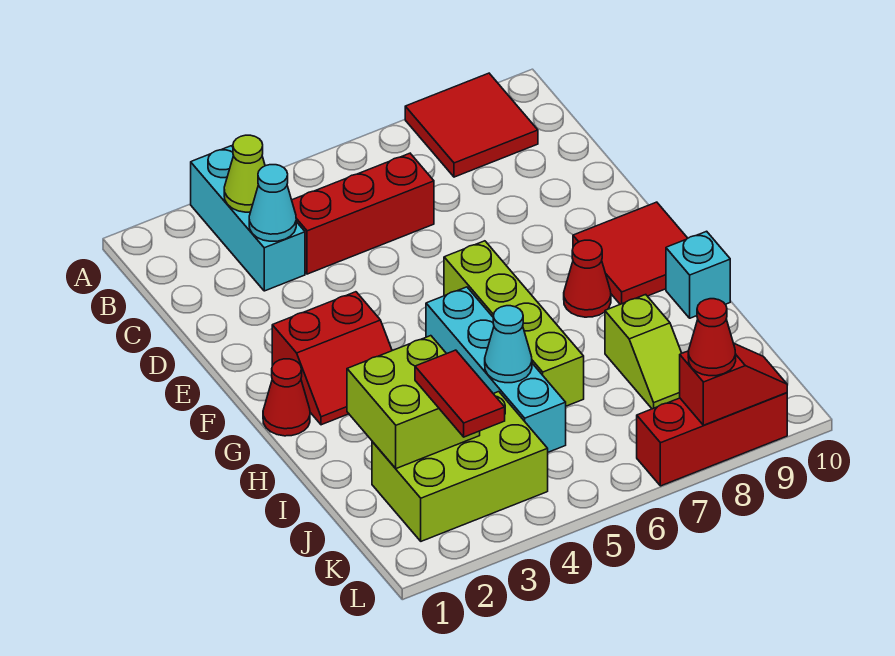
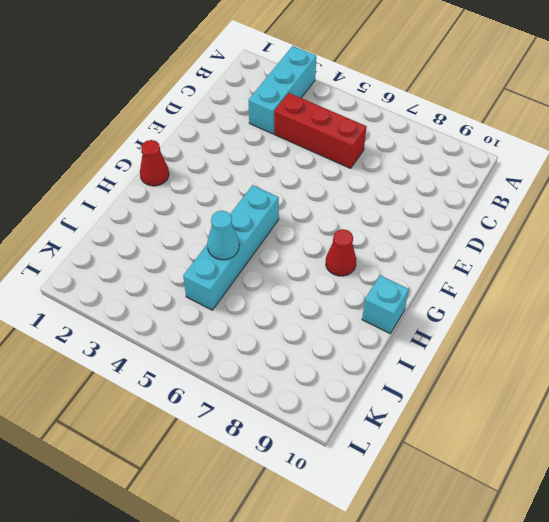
none -> red 2x2 tile [405,73,538,177]
none -> red 2x2 slope [272,292,392,425]
none -> lime 1x4 brick [444,241,584,406]

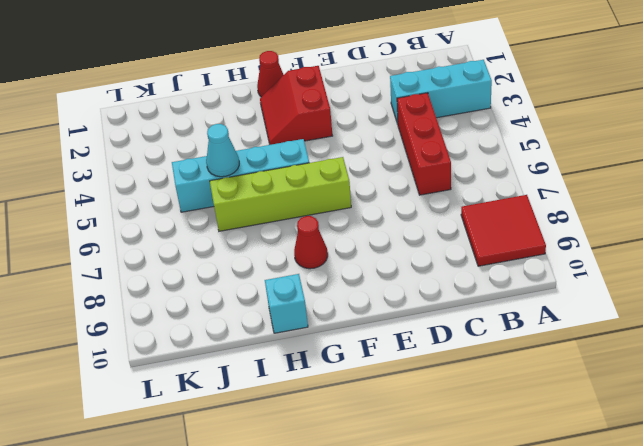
none -> red 2x2 tile [573,202,688,304]
none -> lime 1x2 slope [605,295,682,409]
none -> lime 2x3 brick [372,392,548,541]

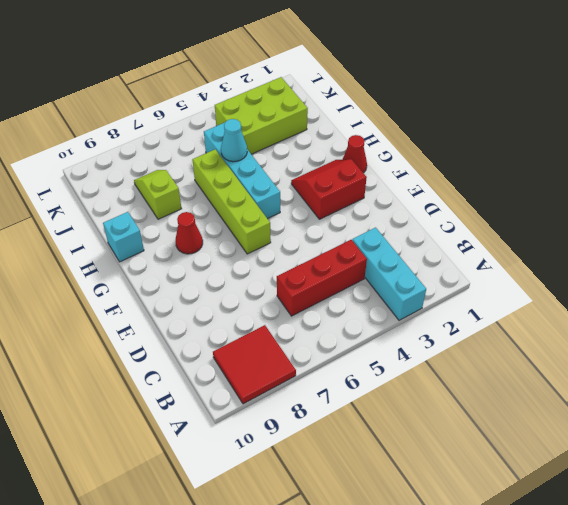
none -> red 2x2 tile [573,202,688,304]
none -> red 1x3 brick [637,393,787,486]
none -> lime 1x1 cone [224,135,265,212]

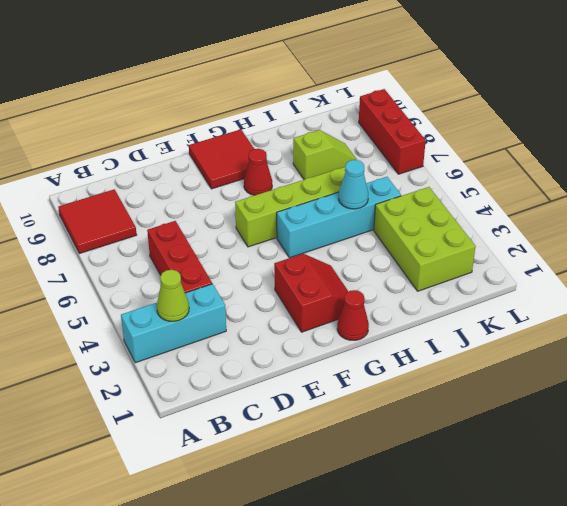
none -> cyan 1x1 brick [666,231,730,318]
none -> cyan 1x1 cone [249,165,296,241]
none -> lime 2x2 brick [347,336,480,469]

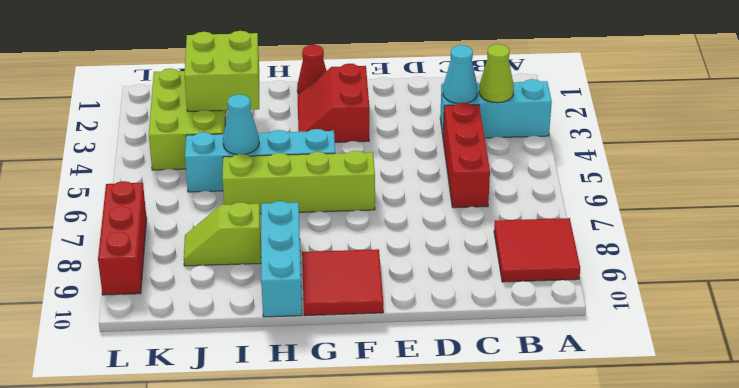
cyan 1x3 brick [261,201,302,317] -> cyan 1x1 brick [666,231,730,318]
none -> red 1x1 cone [564,240,611,317]
none -> red 1x2 slope [680,344,787,425]
none -> red 1x2 tile [415,350,505,437]

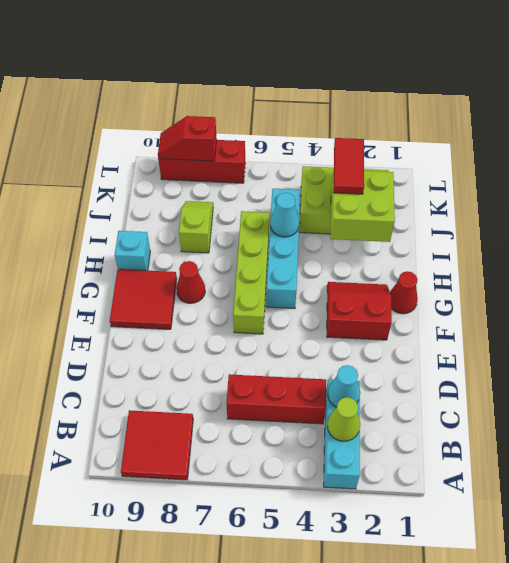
none -> red 1x1 cone [688,299,736,376]

